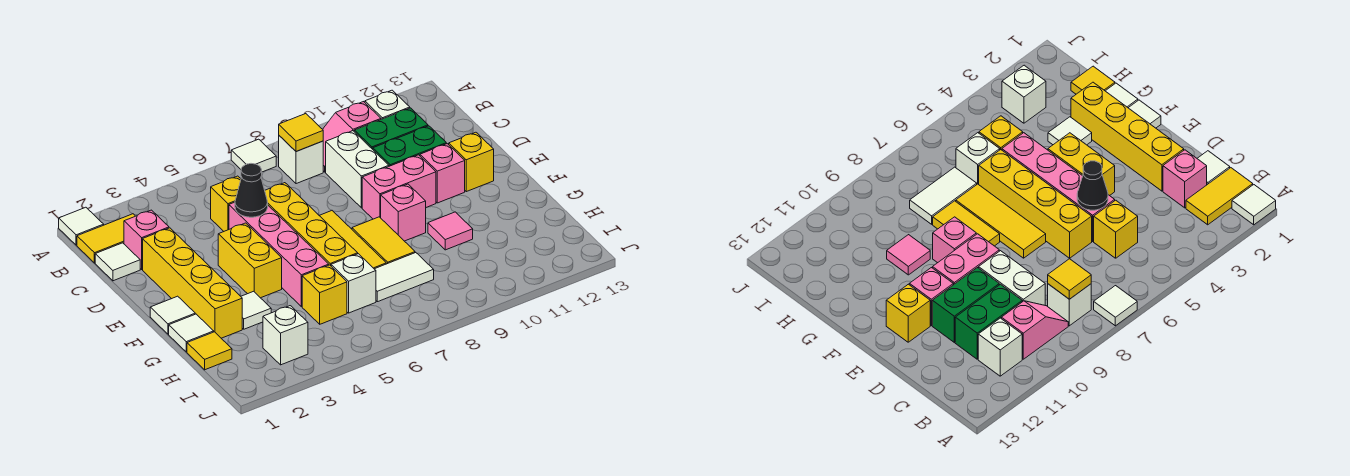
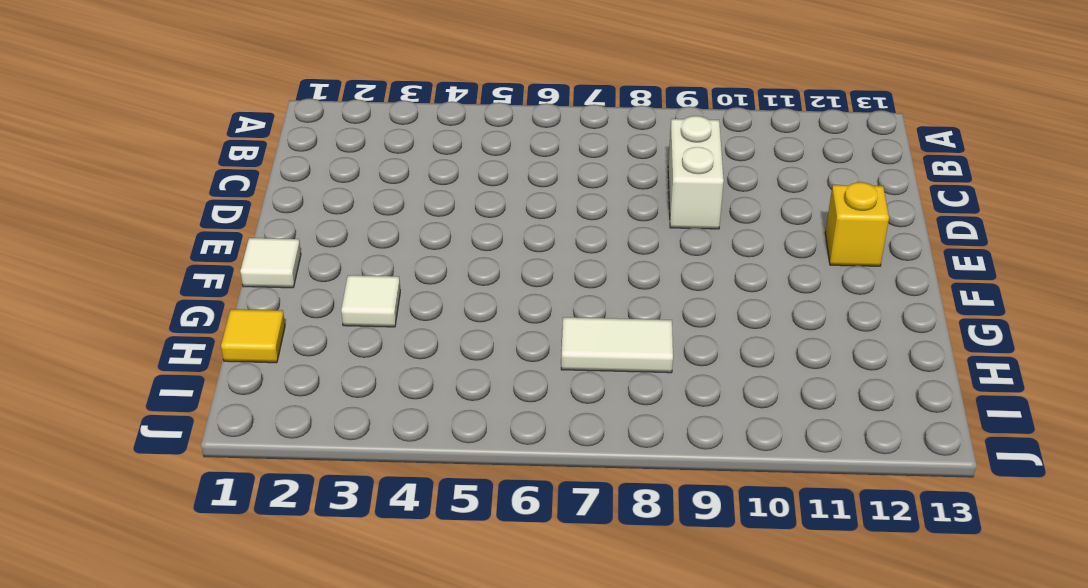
none -> white 1x1 tile [59,207,104,245]
none -> white 1x1 tile [231,139,276,172]
none -> yellow 1x2 tile [77,214,135,263]
none -> white 1x1 brick [279,136,323,184]

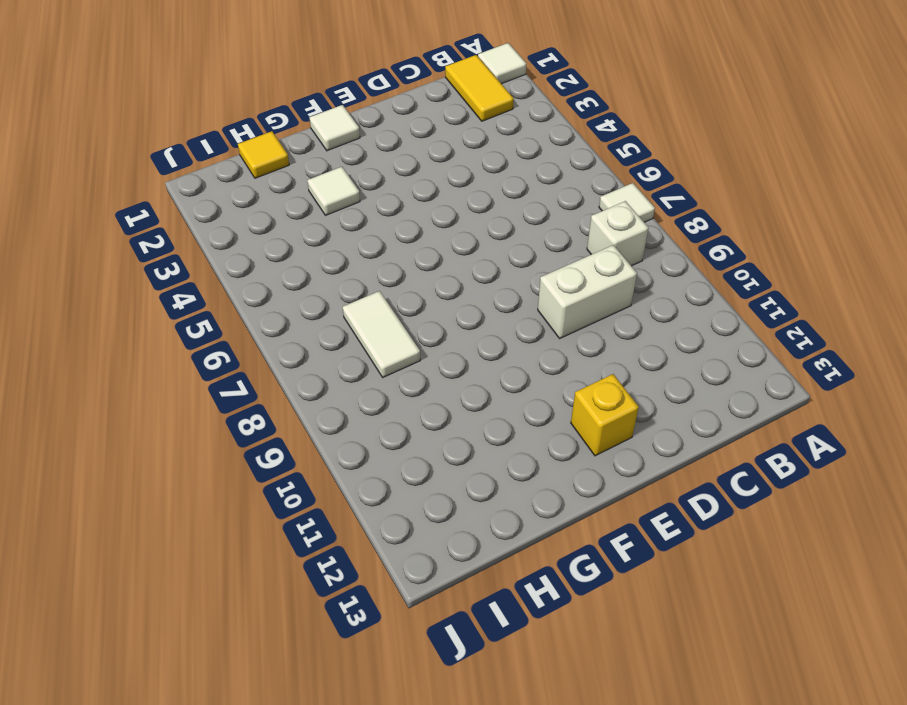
none -> pink 1x2 slope [323,102,381,172]
none -> white 1x1 brick [365,90,410,119]
none -> white 1x1 tile [95,243,140,281]
none -> pink 1x1 brick [124,210,169,269]

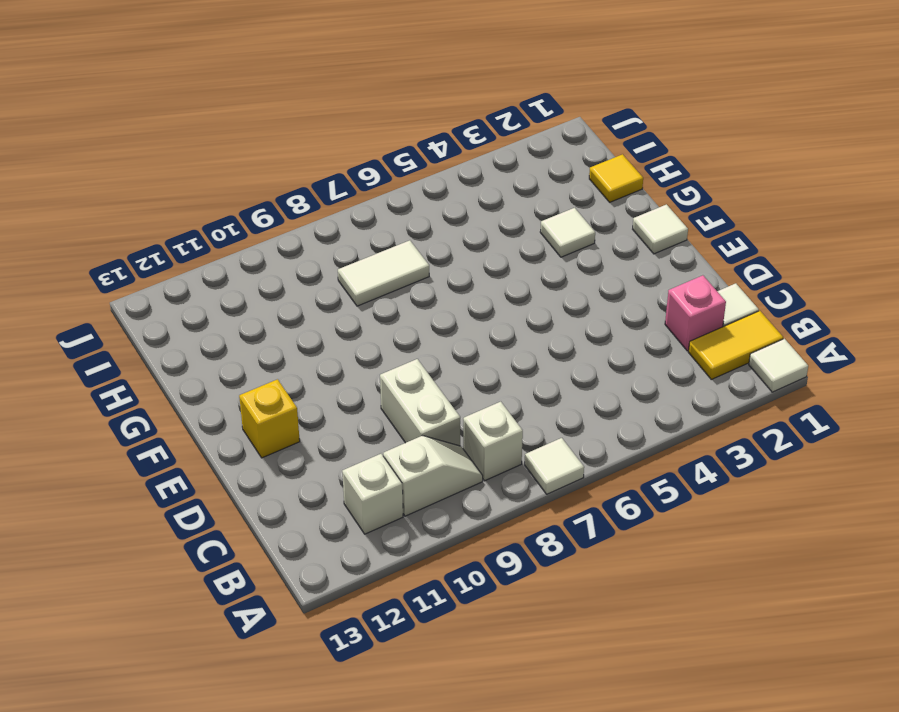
white 1x2 slope [383,435,483,516] -> pink 1x2 slope [323,102,381,172]
none -> yellow 1x1 brick [211,176,241,231]
none -> green 1x2 brick [354,108,428,149]
none -> yellow 1x4 brick [143,228,242,338]
none -> pink 1x4 brick [229,202,329,307]

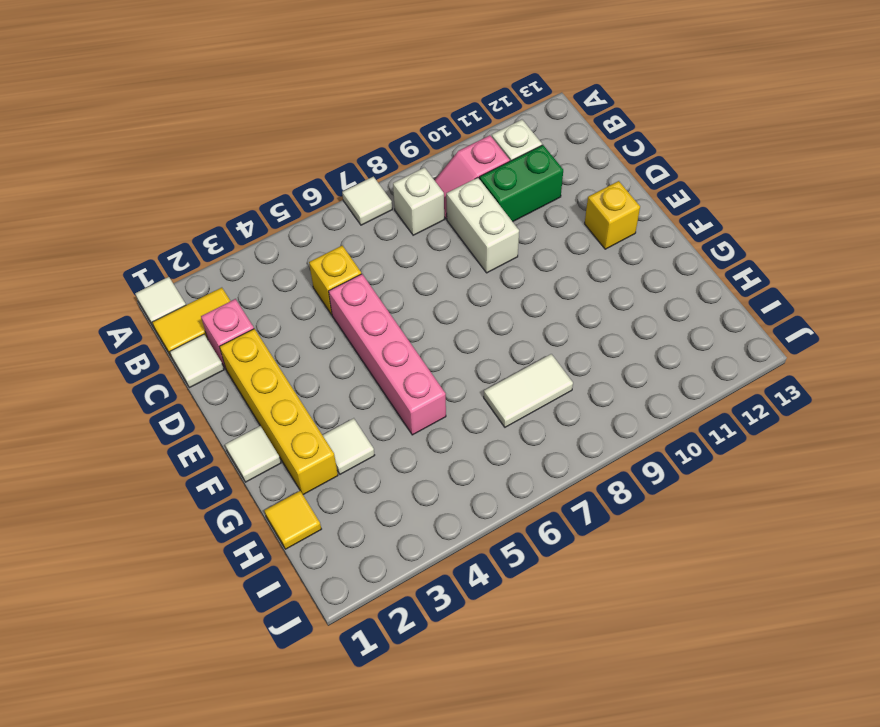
none -> yellow 1x4 brick [265,183,358,266]
none -> green 1x2 brick [373,126,446,166]
none -> yellow 1x2 brick [218,223,282,298]
none -> yellow 1x3 tile [319,210,386,269]

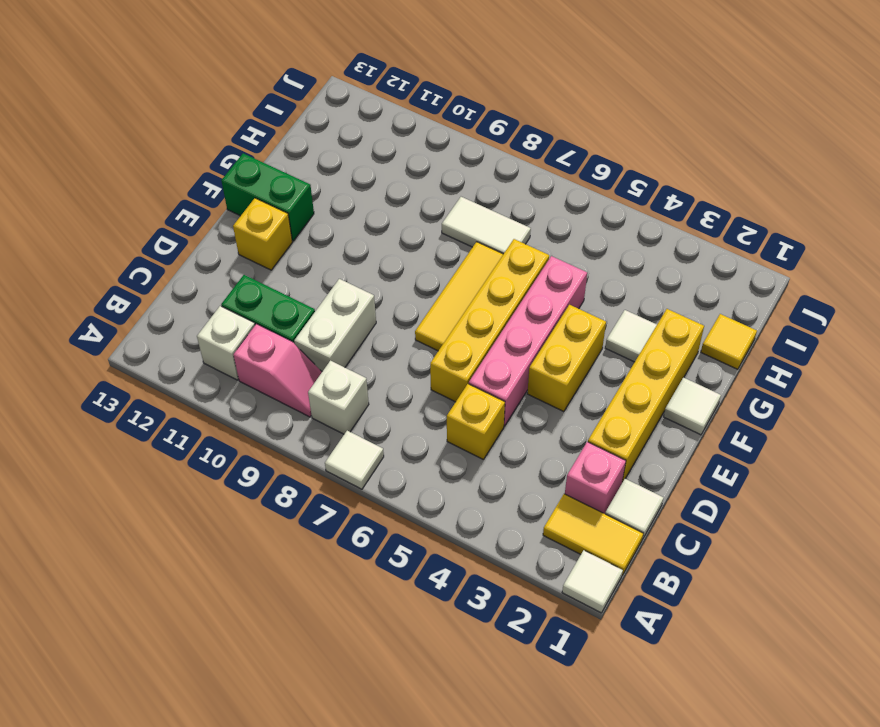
green 1x2 brick [221,153,314,241] -> green 1x2 brick moved to [373,126,446,166]
none -> pink 1x2 brick [362,155,436,219]
none -> pink 1x1 brick [420,144,465,203]
none -> yellow 1x2 tile [352,217,415,264]
none -> pink 1x1 brick [381,184,426,241]

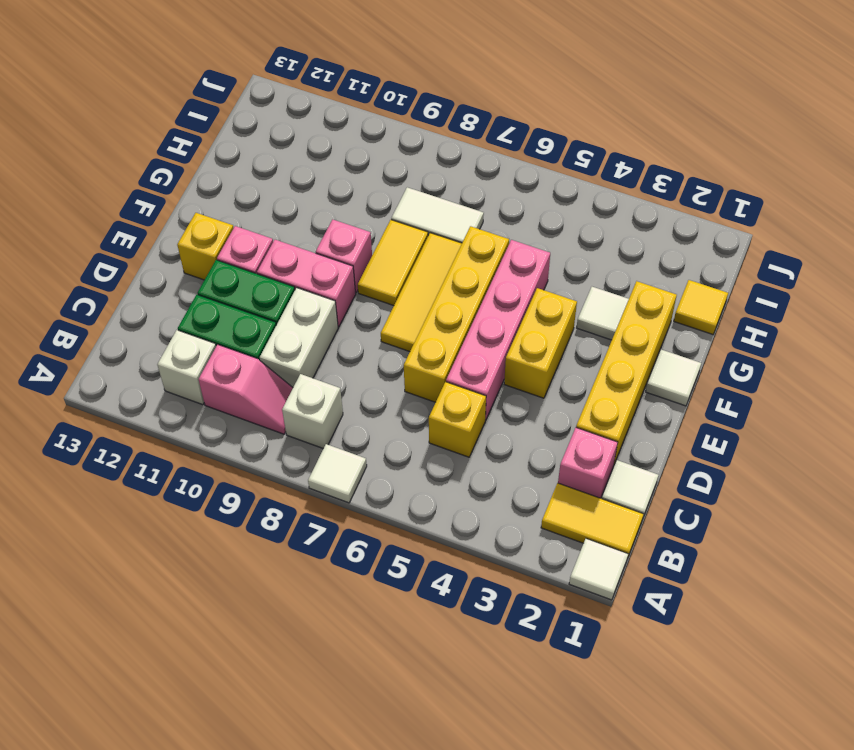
none -> white 1x1 tile [169,314,214,352]
none -> pink 1x1 tile [428,212,473,250]
none -> yellow 1x1 brick [302,265,347,324]
none -> white 1x1 brick [331,254,376,313]

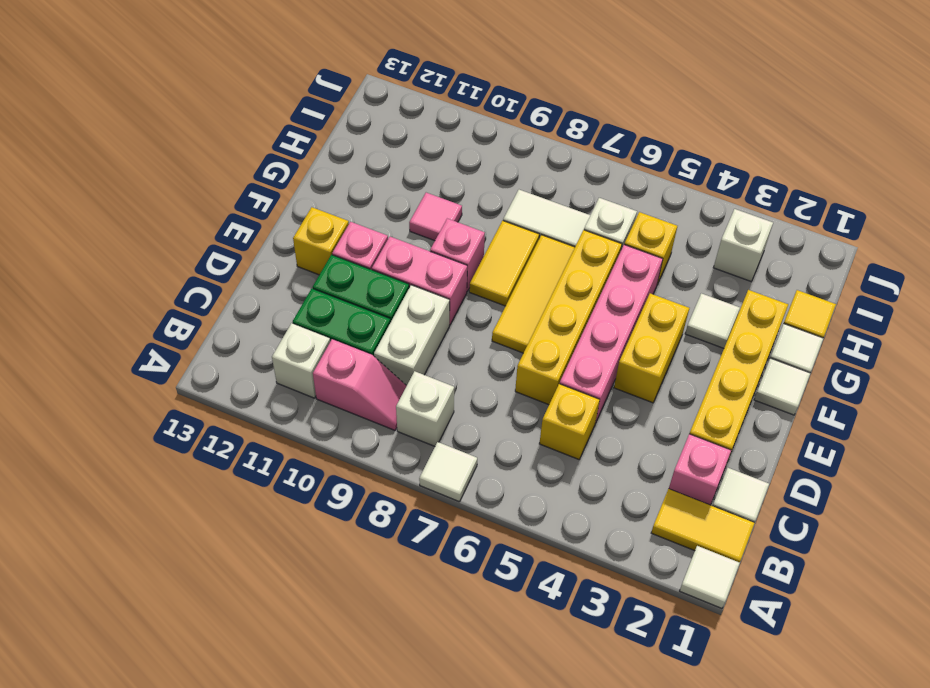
none -> yellow 1x1 tile [279,114,323,152]
none -> black 1x1 cone [235,164,268,217]

